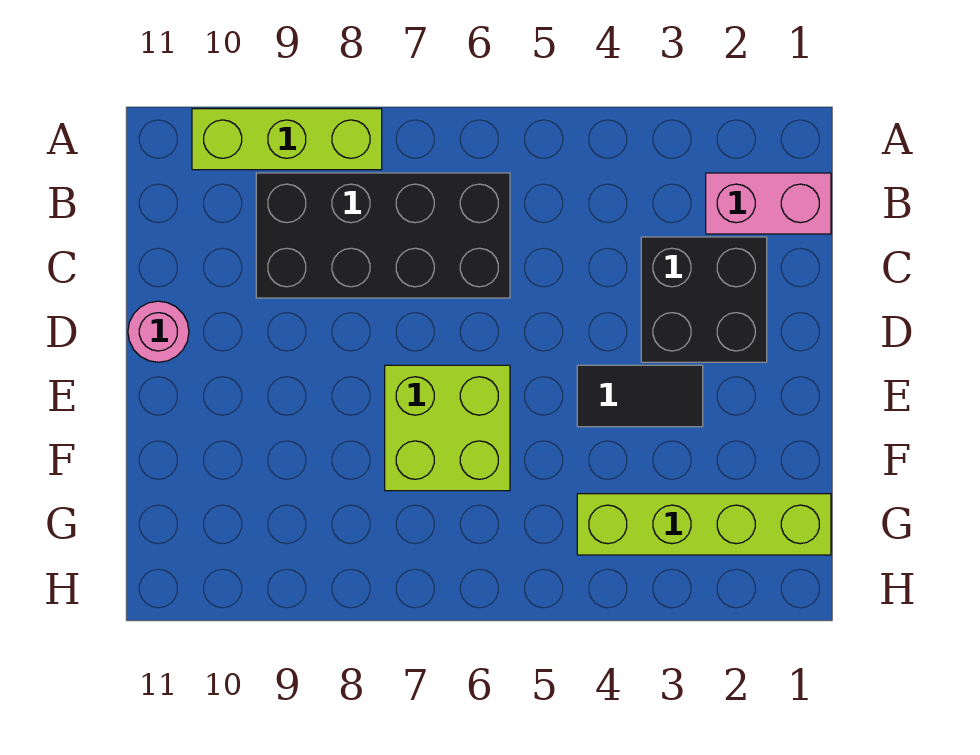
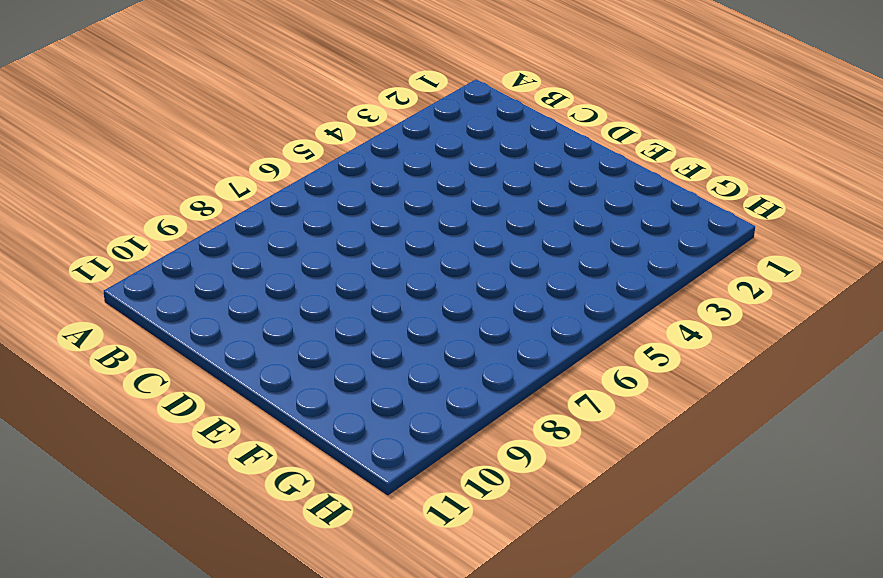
none -> lime 1x3 brick [192,109,382,170]
none -> pink 1x2 brick [706,173,831,234]

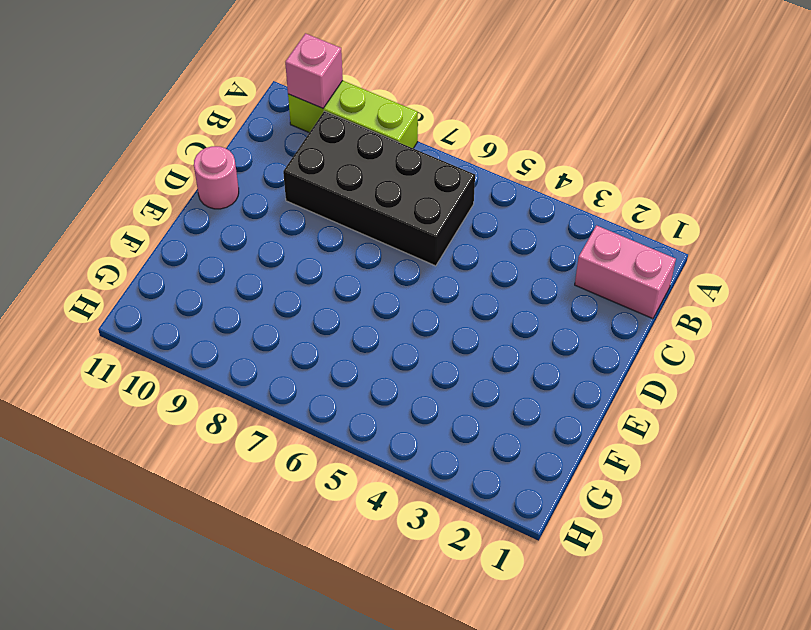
pink 1x1 brick [285,33,343,108] -> none
none -> black 2x2 brick [641,237,767,362]
none -> black 1x2 tile [577,365,703,427]

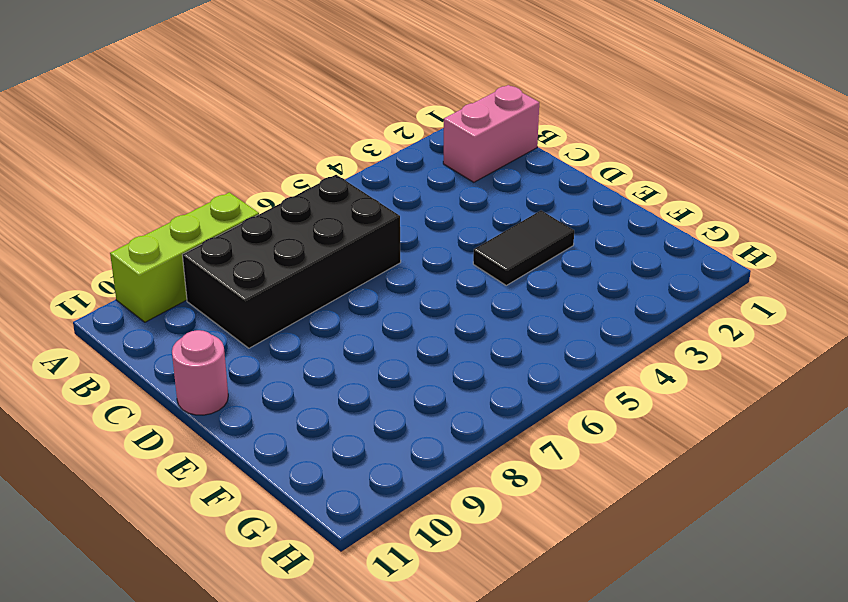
none -> black 2x2 brick [641,237,767,362]
none -> lime 2x2 brick [385,365,510,491]

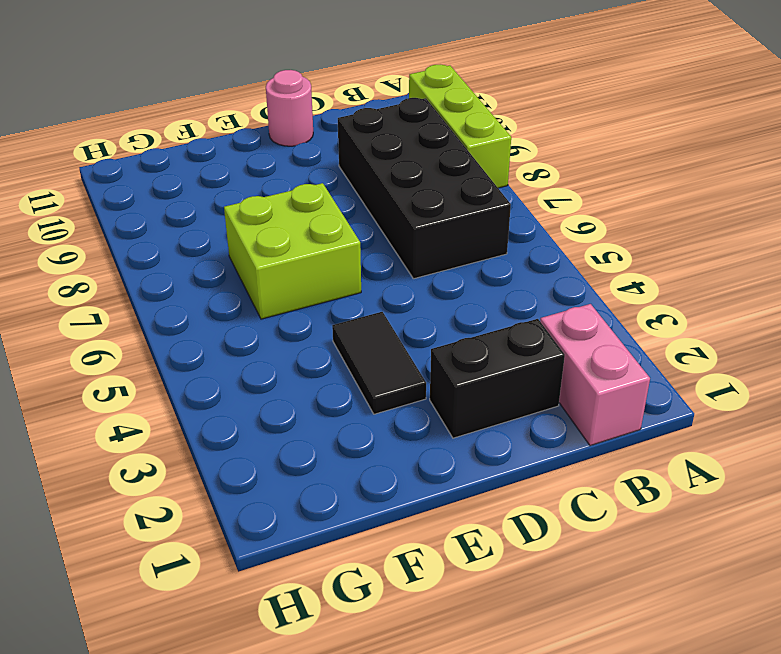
black 1x2 brick [430,319,565,438] -> black 2x2 brick [641,237,767,362]
none -> lime 1x4 brick [577,494,831,555]

